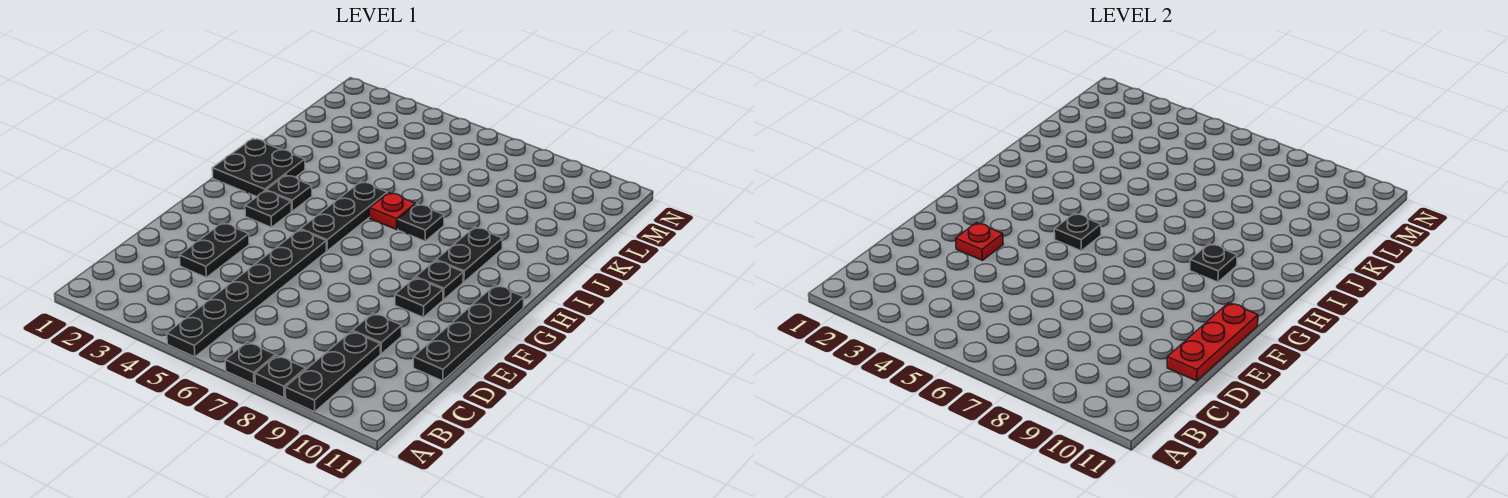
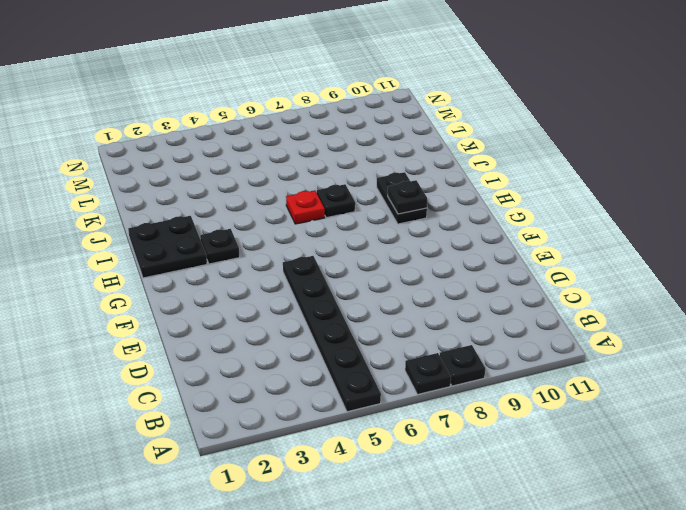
none -> black 1x3 plate [285,331,380,412]
none -> black 1x2 plate [179,223,249,277]
none -> black 1x1 plate [352,313,402,354]

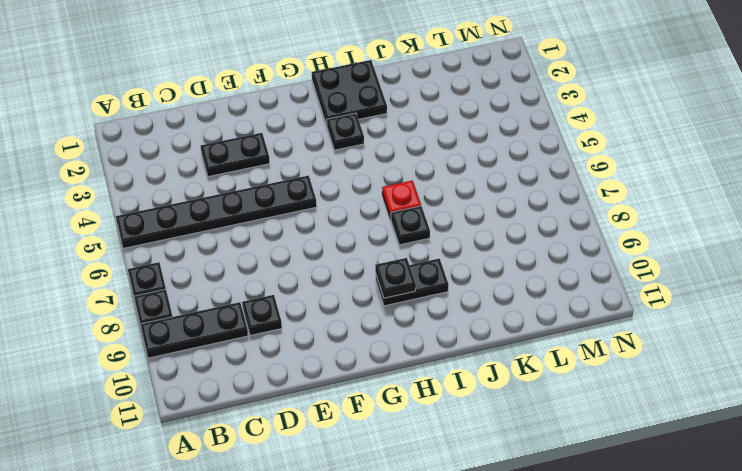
none -> black 1x4 plate [413,285,524,381]
none -> black 1x1 plate [395,278,443,317]
none -> black 1x1 plate [245,191,291,227]

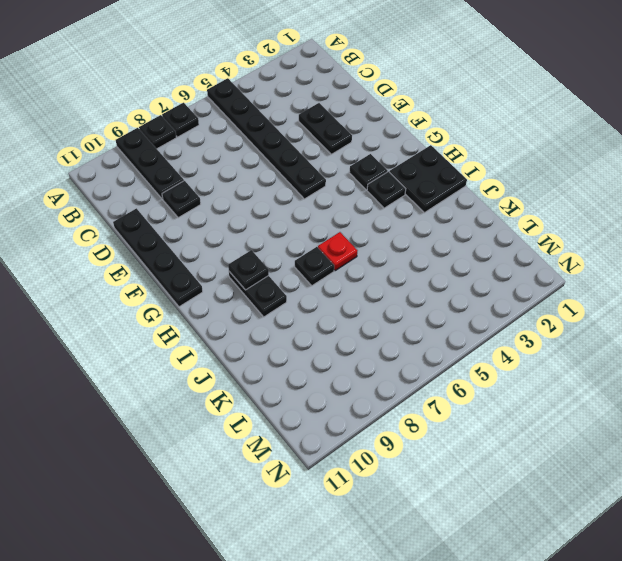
none -> black 1x1 plate [395,278,443,317]
none -> black 1x3 plate [300,182,387,251]
none -> black 1x1 plate [416,260,463,300]

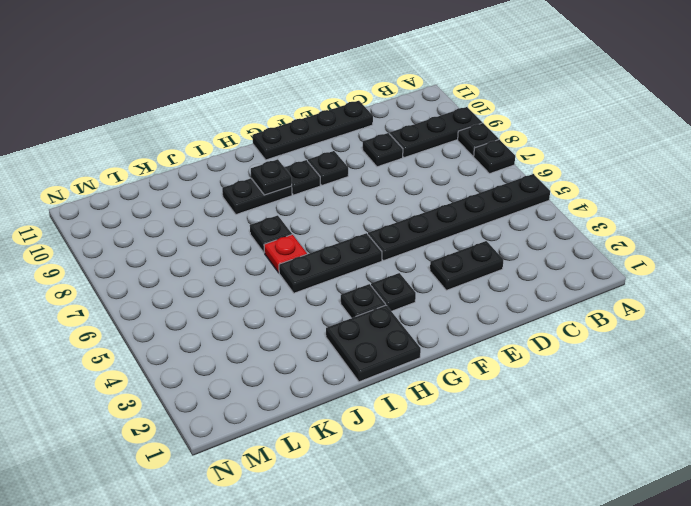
none -> red 1x3 plate [1167,303,1258,381]
none -> red 1x1 plate [956,223,1003,260]
none -> black 1x1 plate [1054,213,1101,251]

